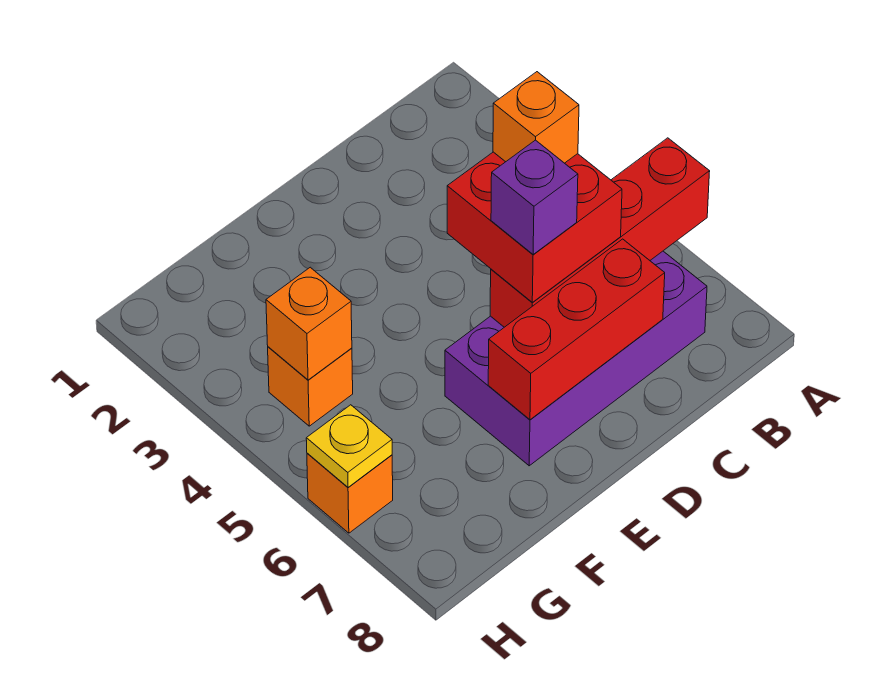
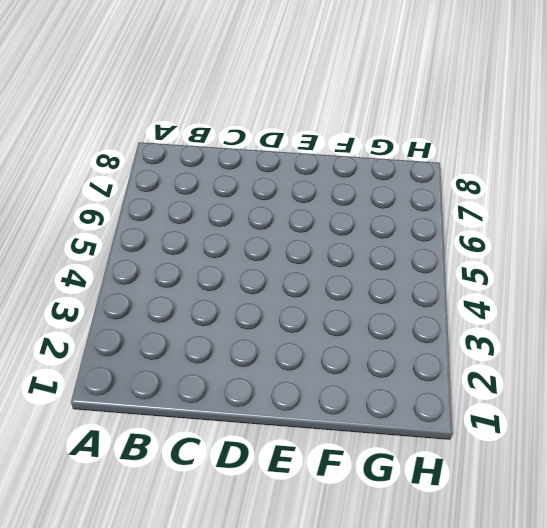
none -> purple 2x4 brick [445,251,707,466]
none -> orange 1x1 brick [268,347,353,426]

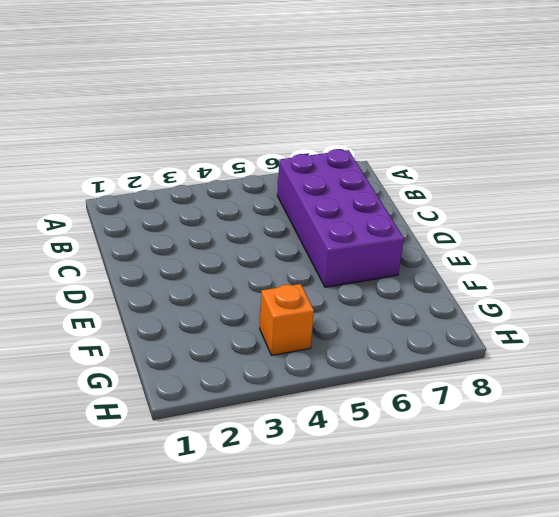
none -> orange 1x1 brick [307,453,393,533]
none -> red 1x4 brick [490,138,710,327]

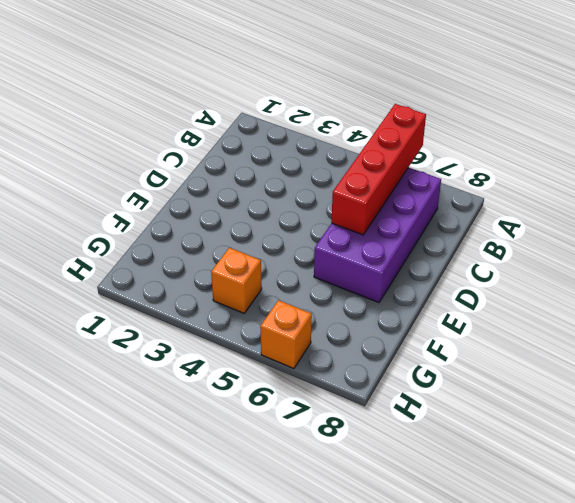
none -> red 1x3 brick [488,239,665,420]
none -> orange 1x1 brick [266,267,352,380]

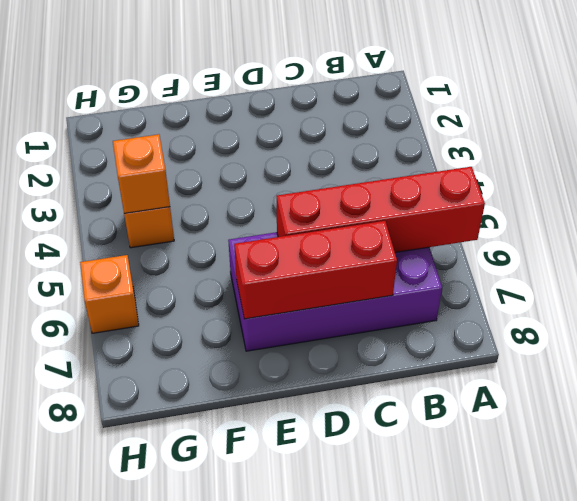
none -> yellow 1x1 plate [306,405,392,487]
none -> red 2x2 brick [447,152,622,302]

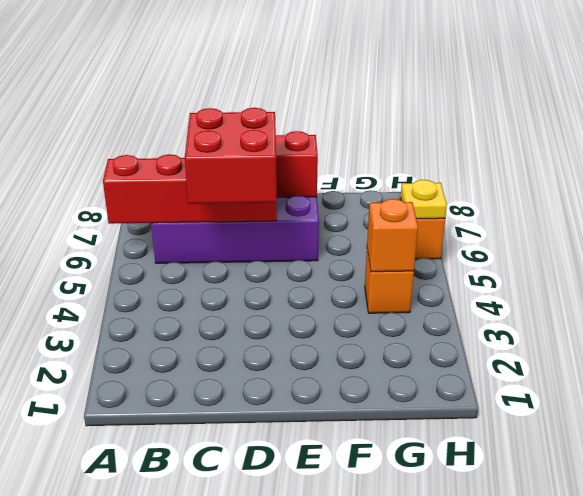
none -> orange 1x1 brick [493,72,579,163]
none -> purple 1x1 brick [491,140,578,255]

